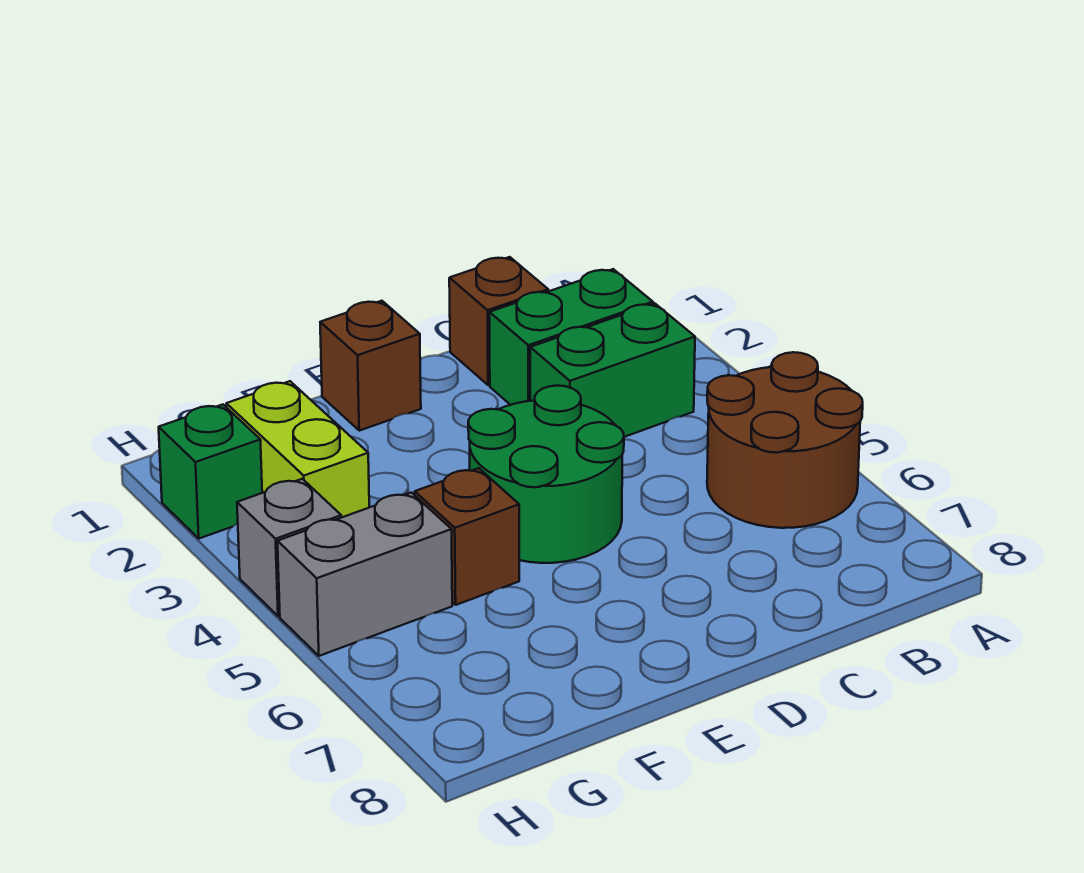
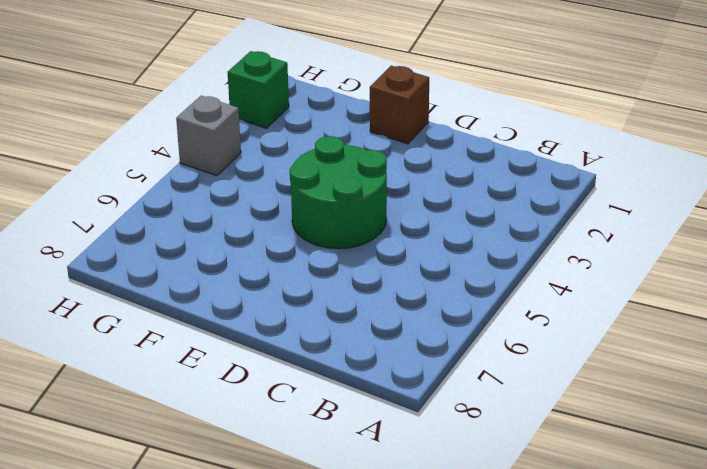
none -> brown 2x2 round brick [707,352,863,528]
none -> green 1x2 brick [489,269,653,405]

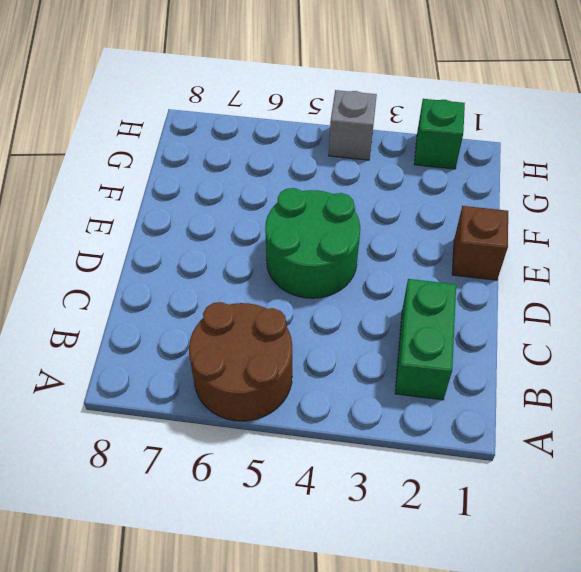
none -> green 1x2 brick [530,303,695,437]
none -> brown 1x1 brick [449,257,548,385]

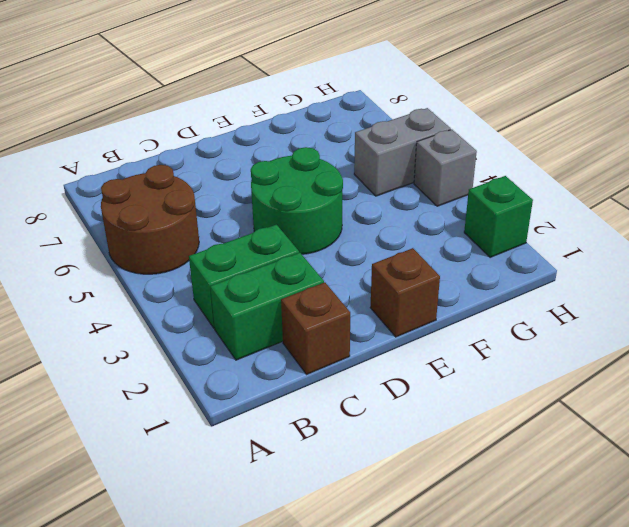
none -> brown 1x1 brick [415,468,519,605]
none -> lime 1x2 brick [226,381,369,518]

